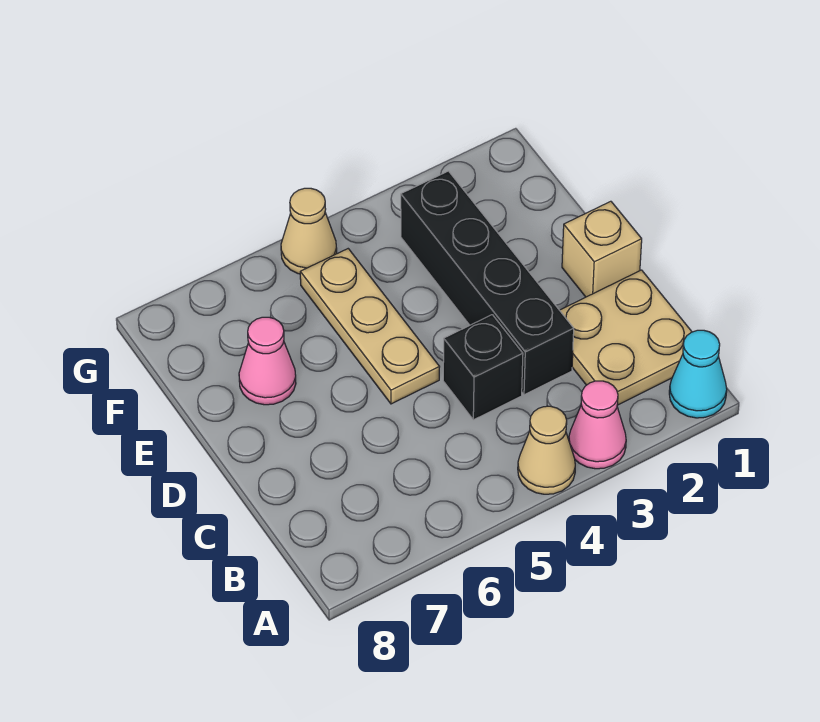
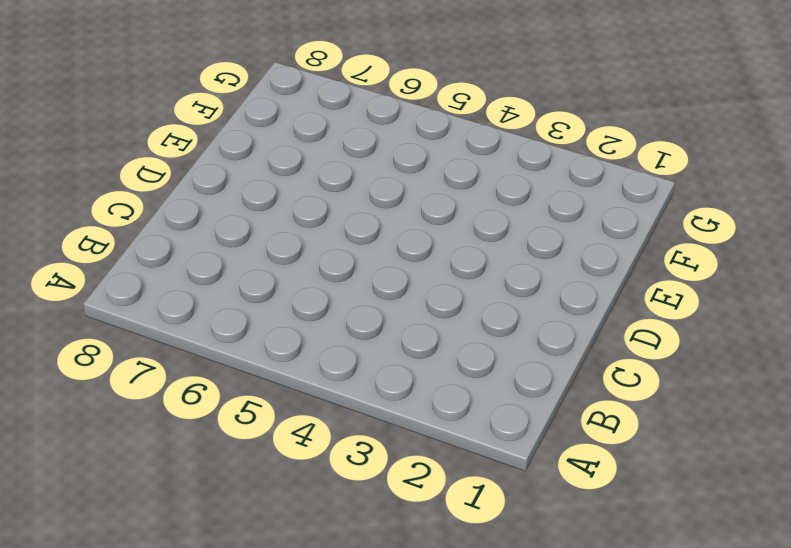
none -> cyan 1x1 cone [669,330,727,418]
none -> pink 1x1 cone [569,381,626,469]

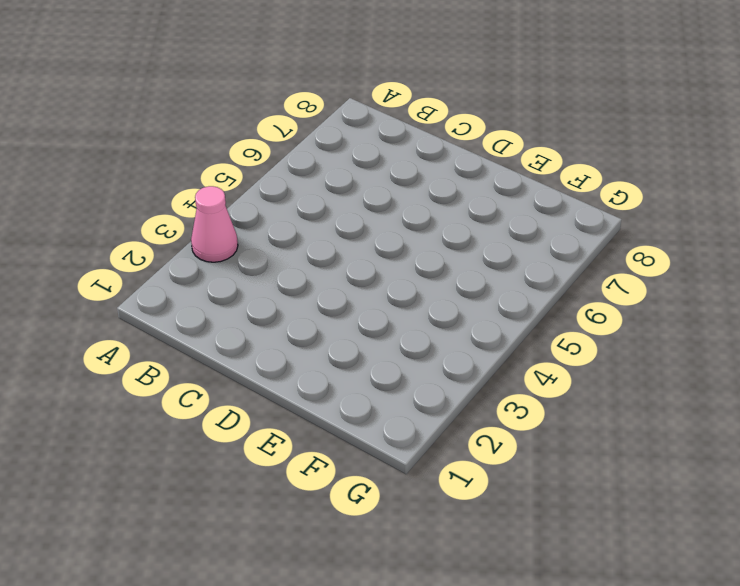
none -> cyan 1x1 cone [669,330,727,418]
none -> tan 1x1 cone [518,406,575,494]

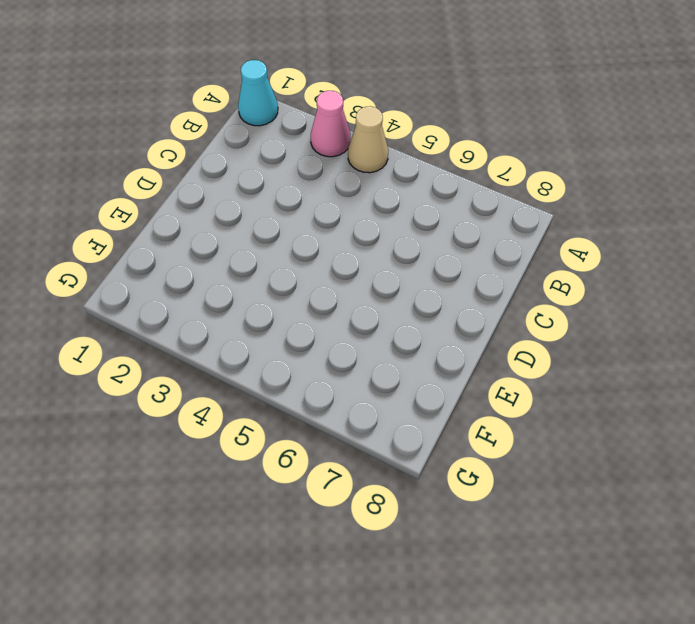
none -> tan 2x2 plate [560,270,692,405]
none -> black 1x4 brick [401,171,574,395]

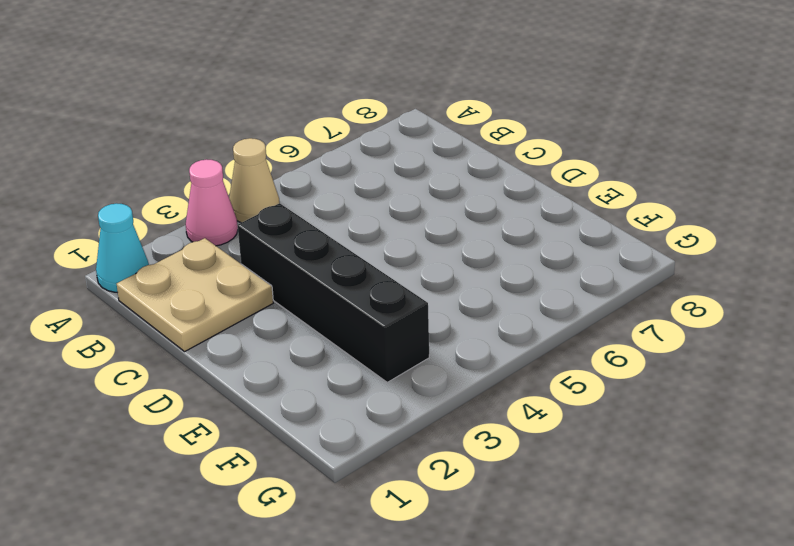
none -> black 1x1 brick [443,315,523,420]
none -> tan 1x1 brick [562,201,642,297]

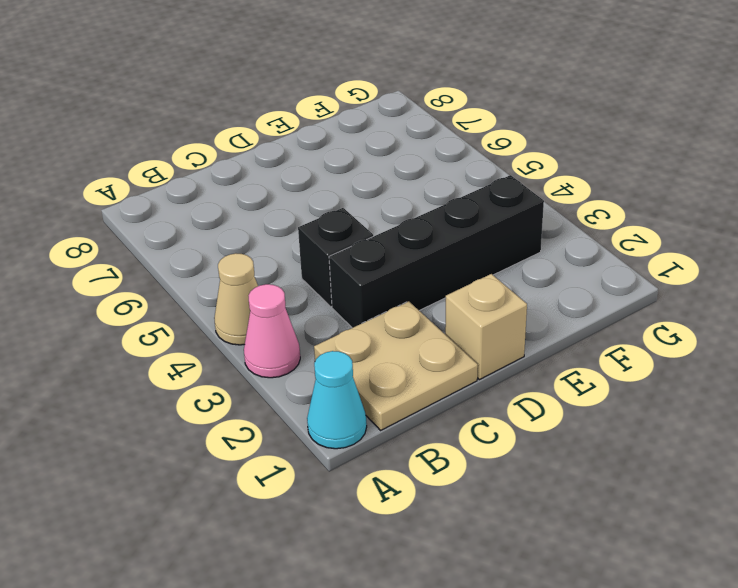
none -> tan 1x3 plate [300,249,439,404]
none -> pink 1x1 cone [239,317,296,405]

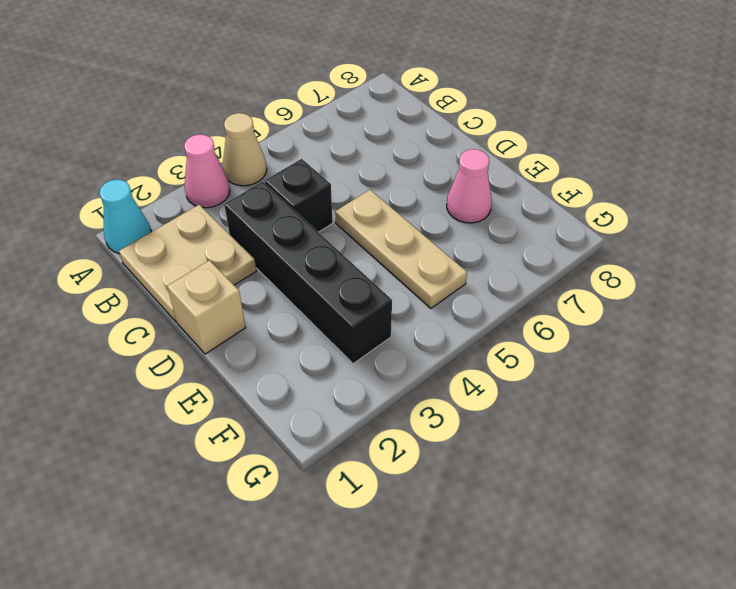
none -> tan 1x1 cone [281,188,337,274]

